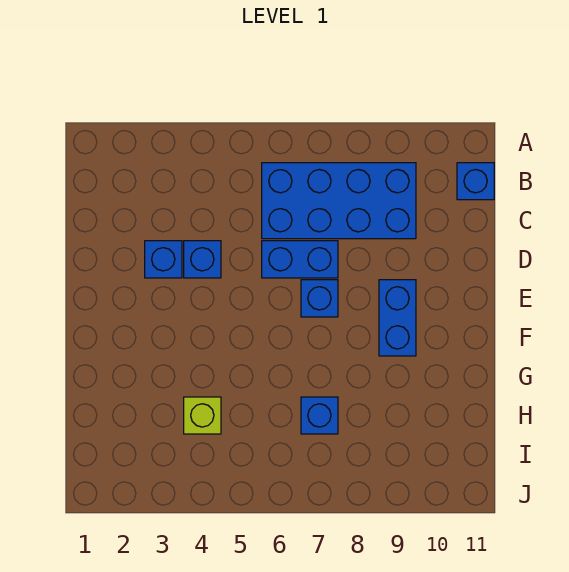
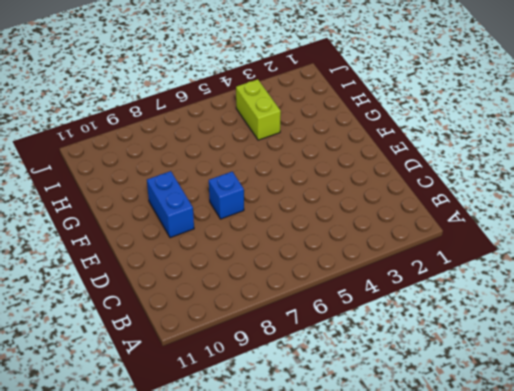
lime 1x2 brick [236,79,281,140] -> lime 1x1 brick [184,397,221,434]
none -> blue 2x4 brick [262,163,416,239]
none -> blue 1x1 brick [457,163,494,200]

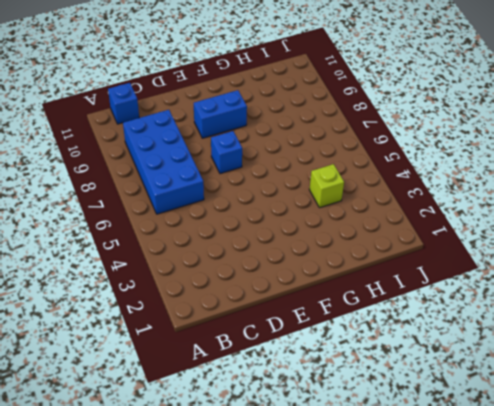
none -> blue 1x1 brick [145,241,182,278]
none -> blue 1x1 brick [184,241,221,278]

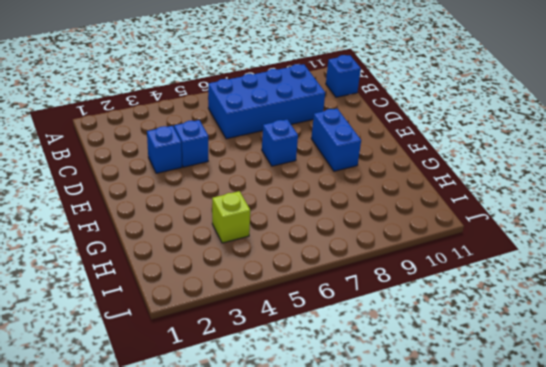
none -> blue 1x2 brick [262,241,338,278]
none -> blue 1x1 brick [301,397,338,434]

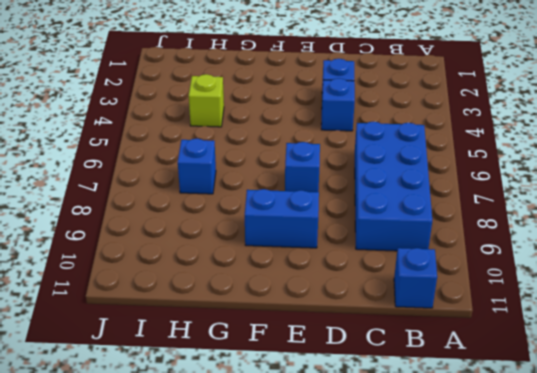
none -> blue 1x2 brick [262,241,338,278]

